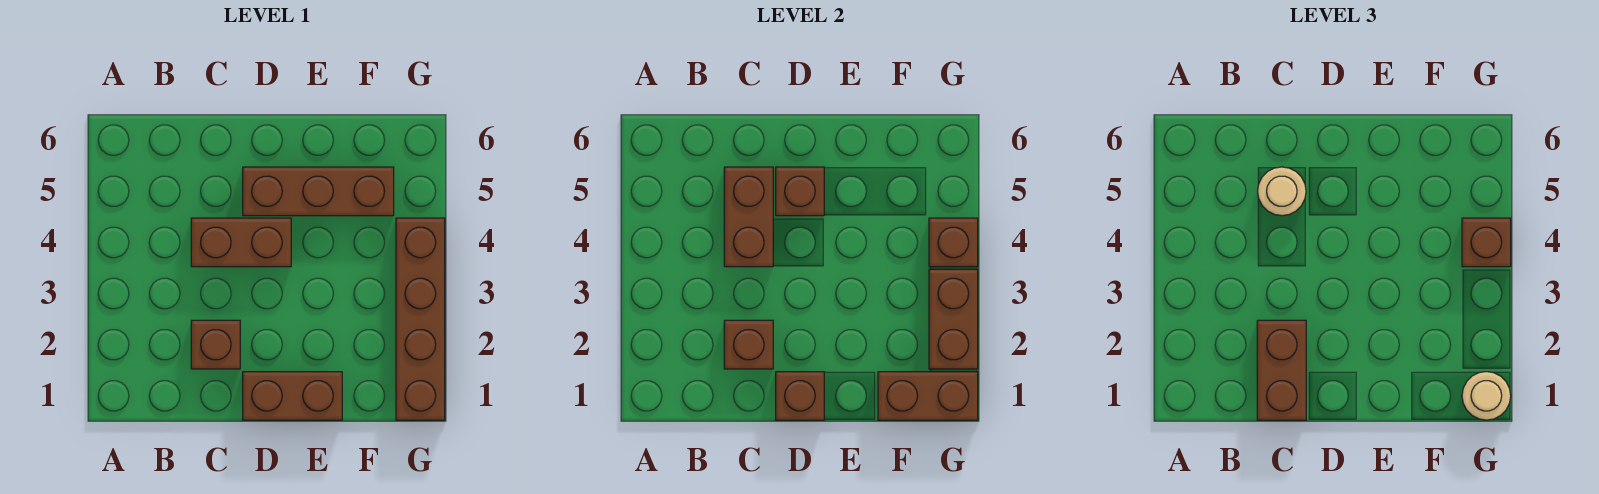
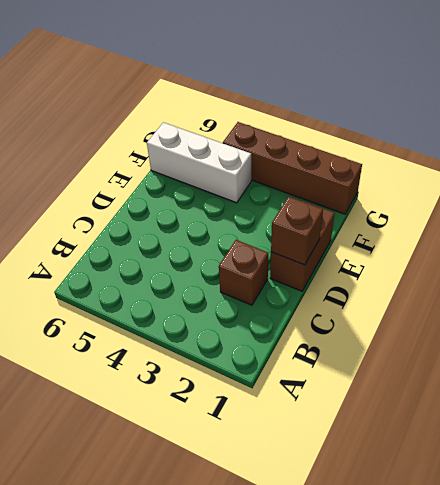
white 1x3 brick [147,122,251,203] -> brown 1x3 brick [243,167,394,216]
none -> brown 1x2 brick [191,218,291,267]
none -> brown 1x1 brick [724,320,773,369]
none -> brown 1x2 brick [724,167,773,267]

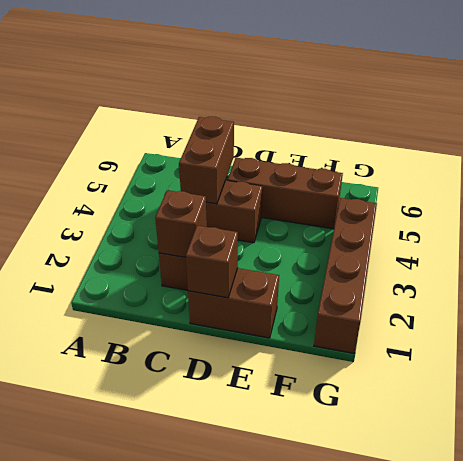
none -> brown 1x1 brick [776,167,824,216]
none -> brown 1x2 brick [878,372,978,420]
none -> brown 1x2 brick [929,269,978,369]

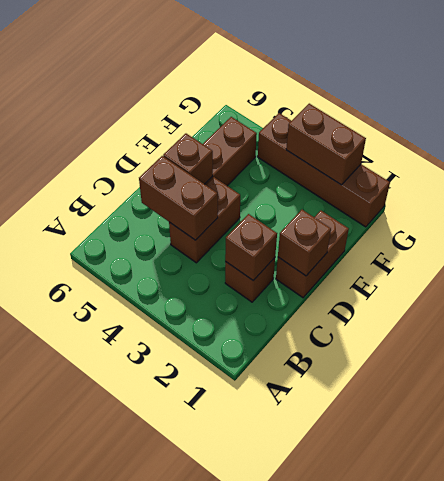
none -> brown 1x2 brick [878,372,978,420]
none -> brown 1x1 brick [929,218,978,267]
none -> brown 1x2 brick [1257,320,1306,420]

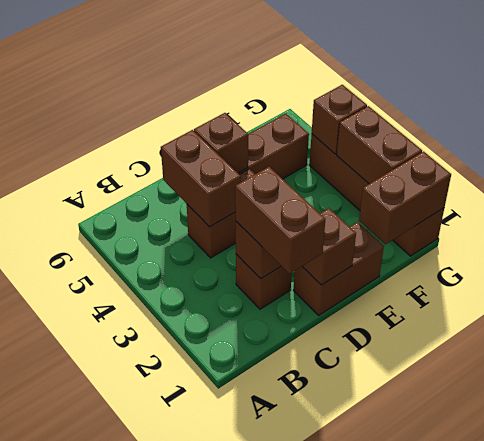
none -> tan 1x1 round brick [1258,167,1306,216]
none -> tan 1x1 round brick [1462,372,1511,420]
none -> brown 1x1 brick [1462,218,1511,267]

